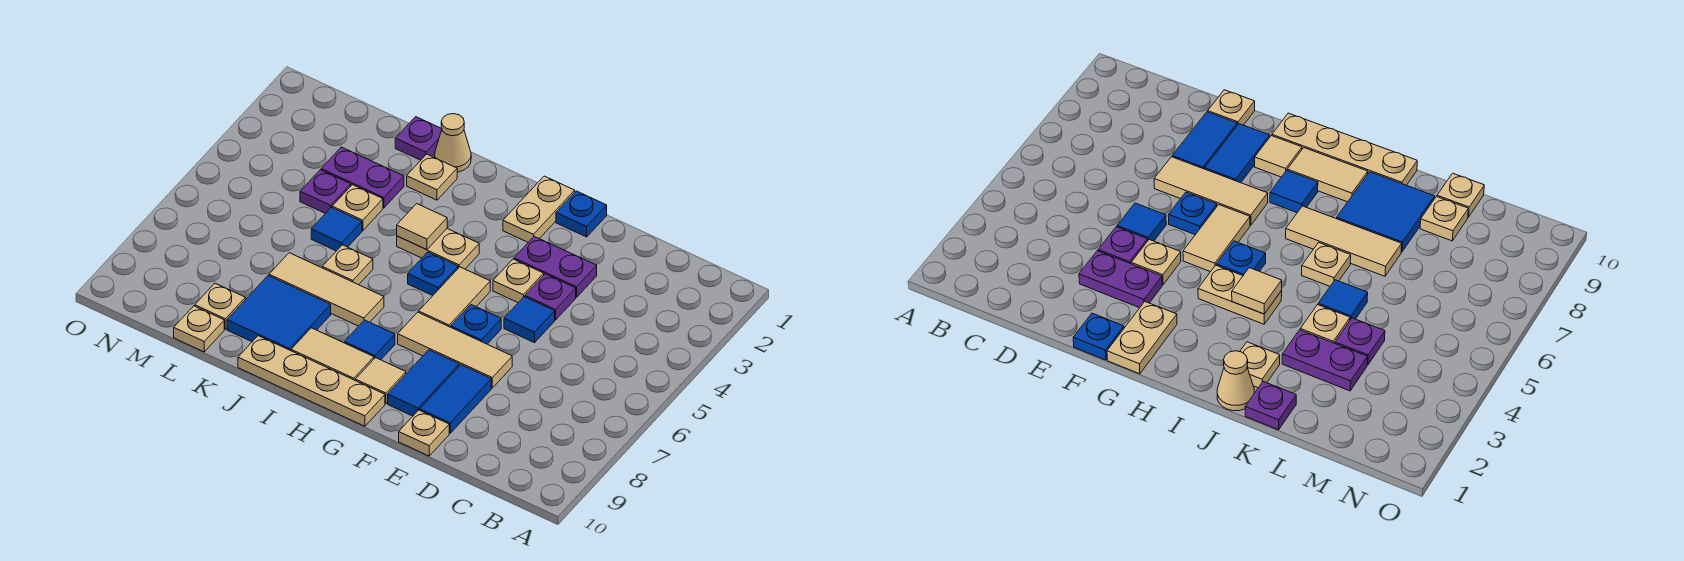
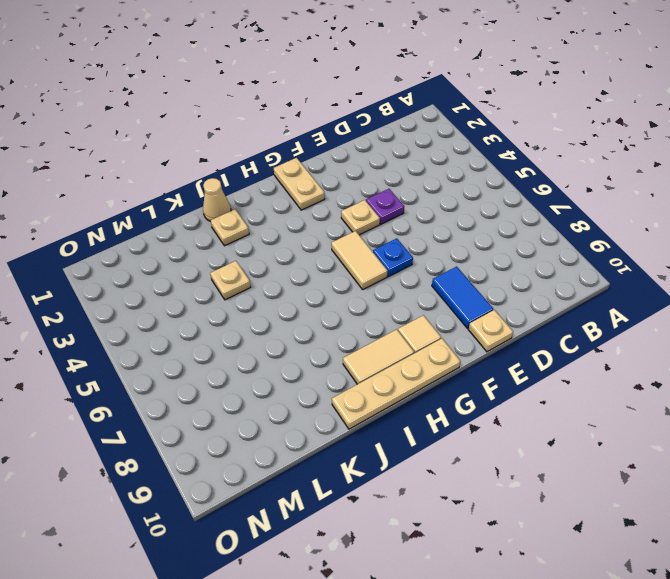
none -> purple 1x2 plate [514,236,597,297]
none -> blue 1x1 tile [504,297,555,343]
none -> tan 1x3 tile [398,312,512,388]
none -> blue 1x1 plate [556,191,607,237]

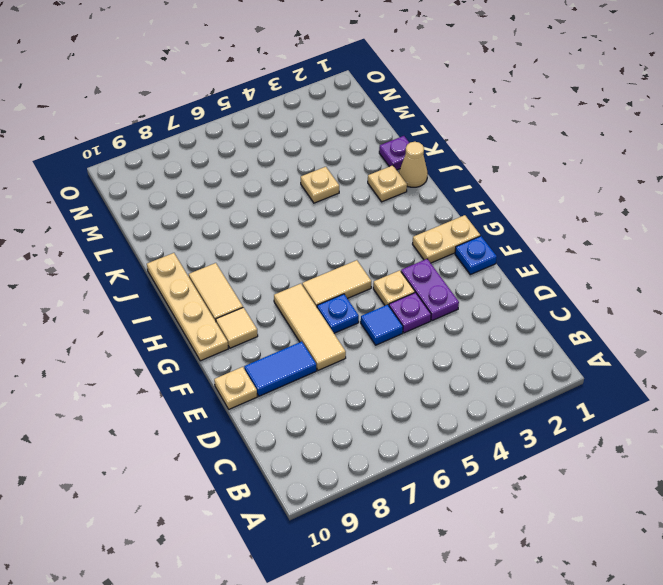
none -> blue 1x2 tile [388,350,459,416]
none -> tan 1x2 plate [397,229,479,269]
none -> blue 1x1 plate [408,252,458,296]
none -> blue 1x1 tile [344,320,395,360]

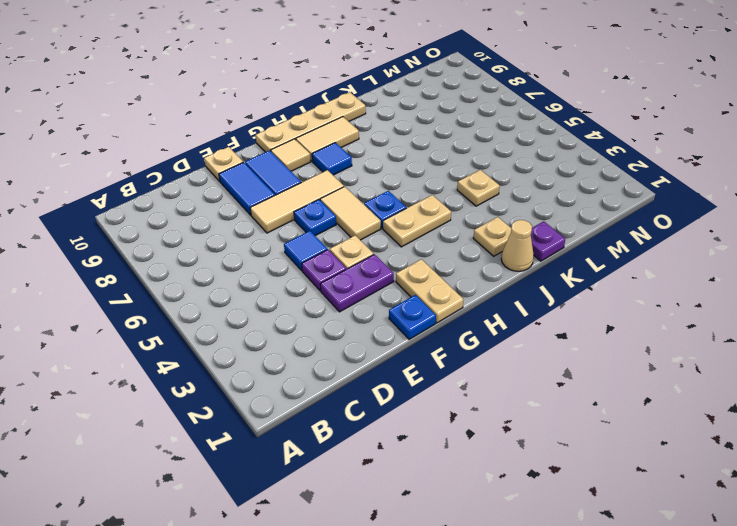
none -> tan 1x3 tile [269,253,384,326]
none -> tan 1x1 plate [322,245,373,285]
none -> blue 2x2 tile [227,276,331,351]
none -> purple 1x2 plate [321,147,404,208]

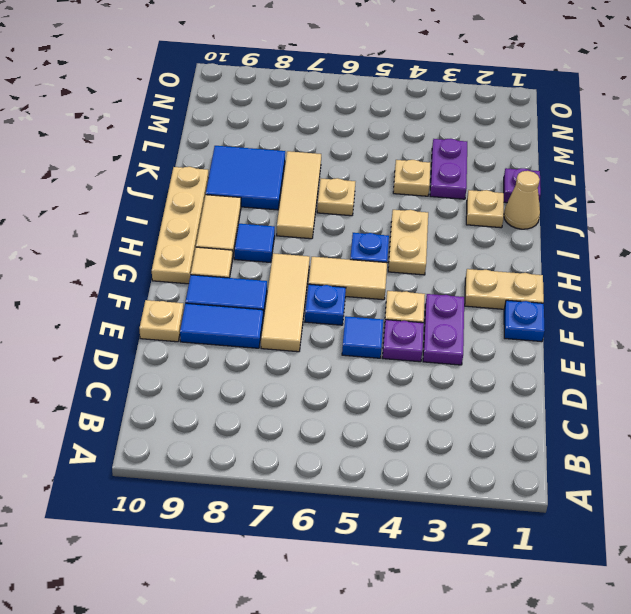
none -> blue 1x1 tile [311,207,362,251]
none -> purple 1x1 plate [300,170,351,213]
none -> tan 1x1 plate [195,283,245,329]
none -> tan 1x1 plate [174,306,224,352]

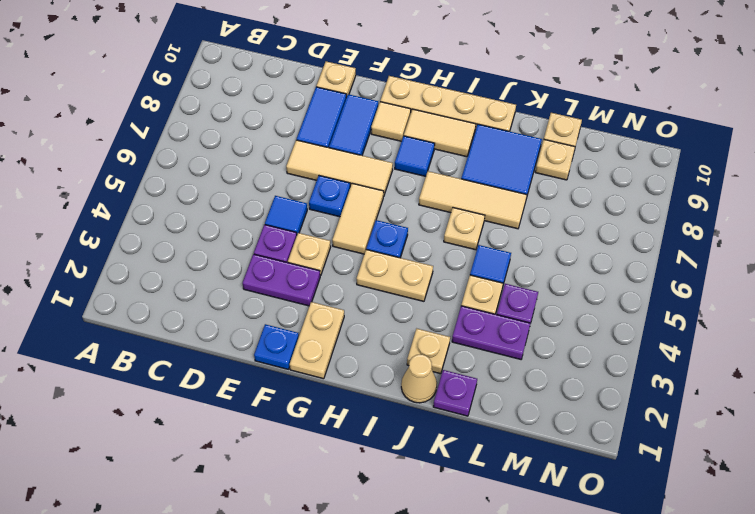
none -> tan 1x1 tile [397,204,447,250]

